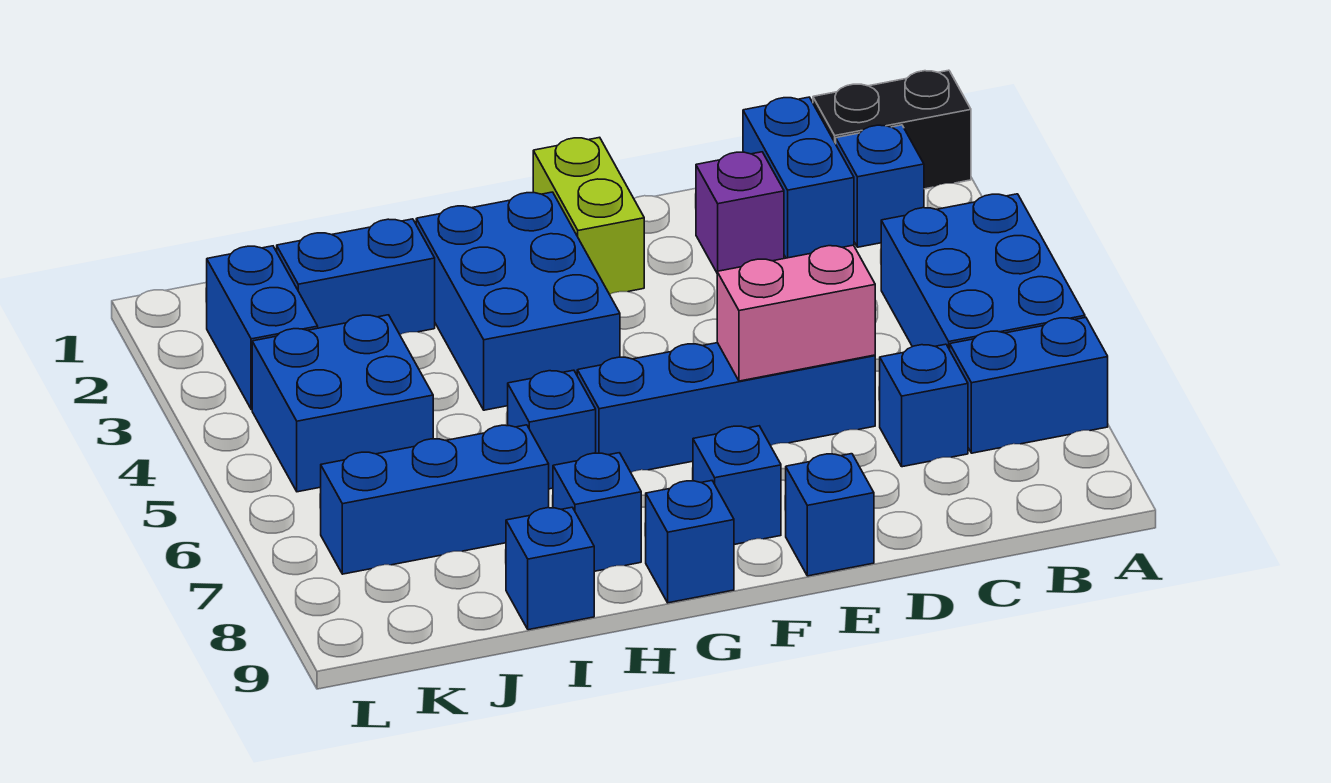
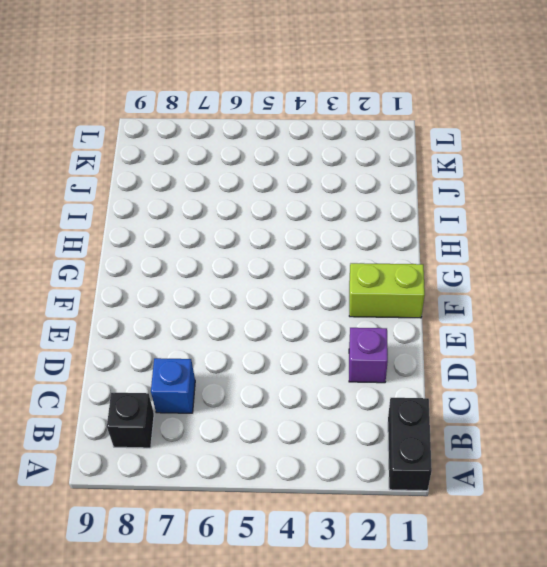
black 1x1 brick [107,393,154,448] -> none
none -> blue 2x3 brick [881,194,1085,350]
none -> blue 1x2 brick [950,317,1108,453]
none -> blue 1x1 brick [836,125,924,247]

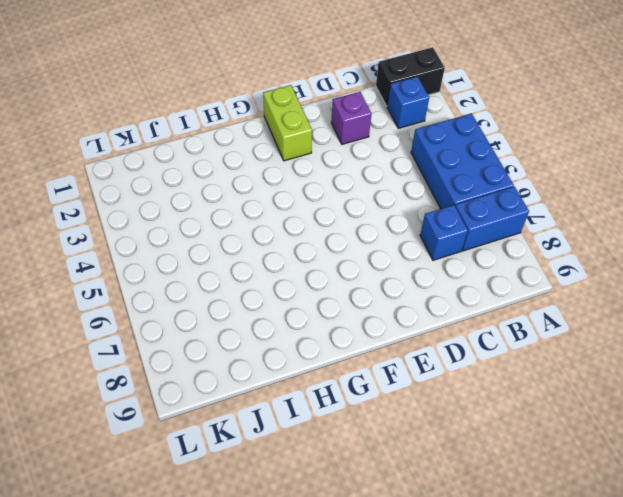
none -> blue 1x2 brick [743,97,854,258]
none -> blue 1x4 brick [577,343,875,472]
none -> blue 1x1 brick [786,454,874,576]

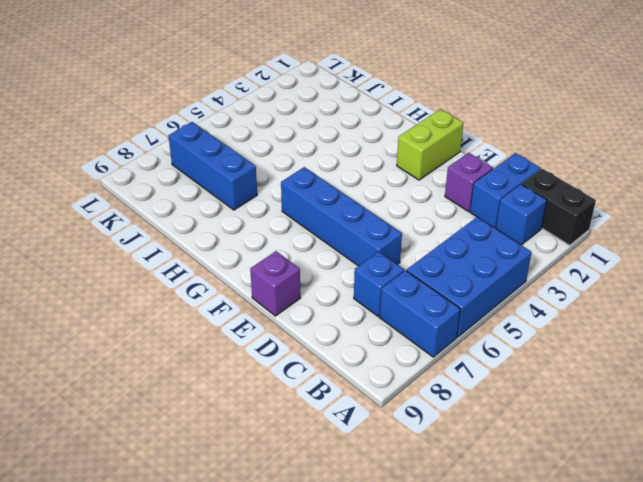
purple 1x1 brick [250,251,300,316] -> blue 1x1 brick [786,454,874,576]
none -> blue 1x1 brick [693,426,781,544]
none -> blue 2x3 brick [416,192,620,410]
none -> blue 1x1 brick [646,481,734,603]

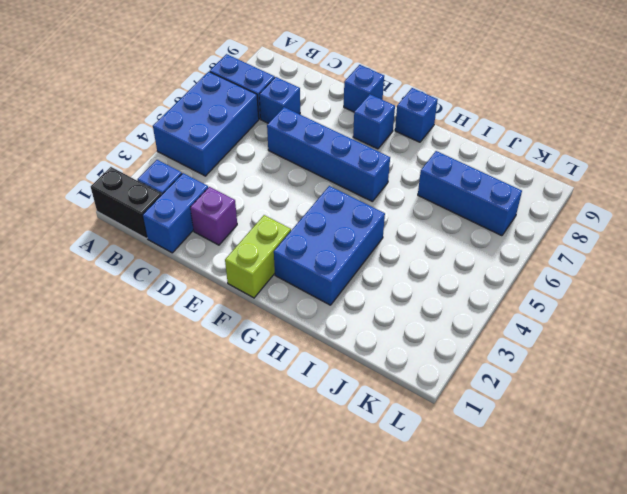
none -> blue 1x1 brick [508,370,596,489]
none -> blue 1x1 brick [553,453,641,571]
none -> blue 1x2 brick [277,219,435,334]

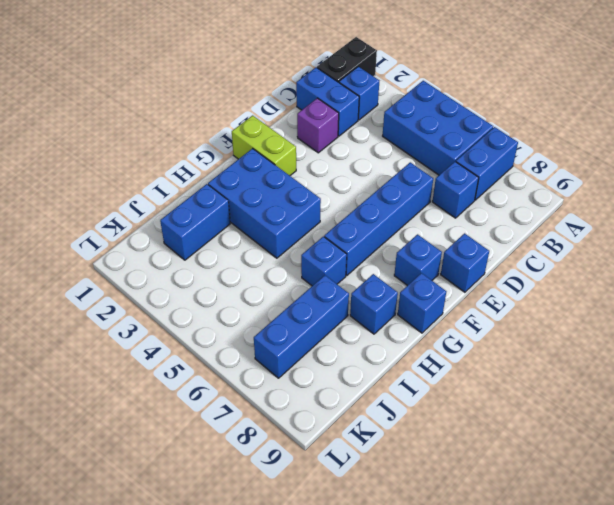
none -> blue 1x1 brick [506,507,594,630]
none -> blue 2x2 brick [252,315,433,492]
none -> blue 1x2 brick [207,246,318,409]

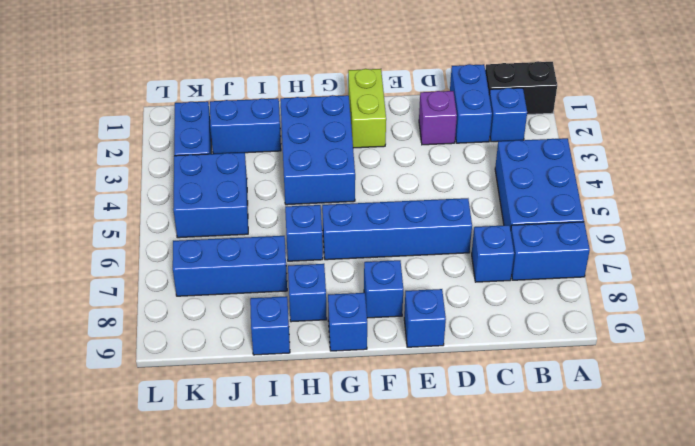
none -> pink 1x2 brick [717,245,875,381]

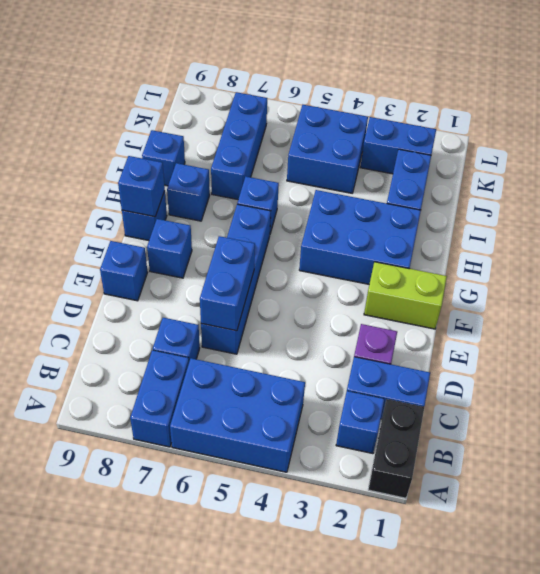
blue 1x2 brick [200,236,255,331] -> pink 1x2 brick [717,245,875,381]
blue 1x1 brick [118,156,165,217] -> none

